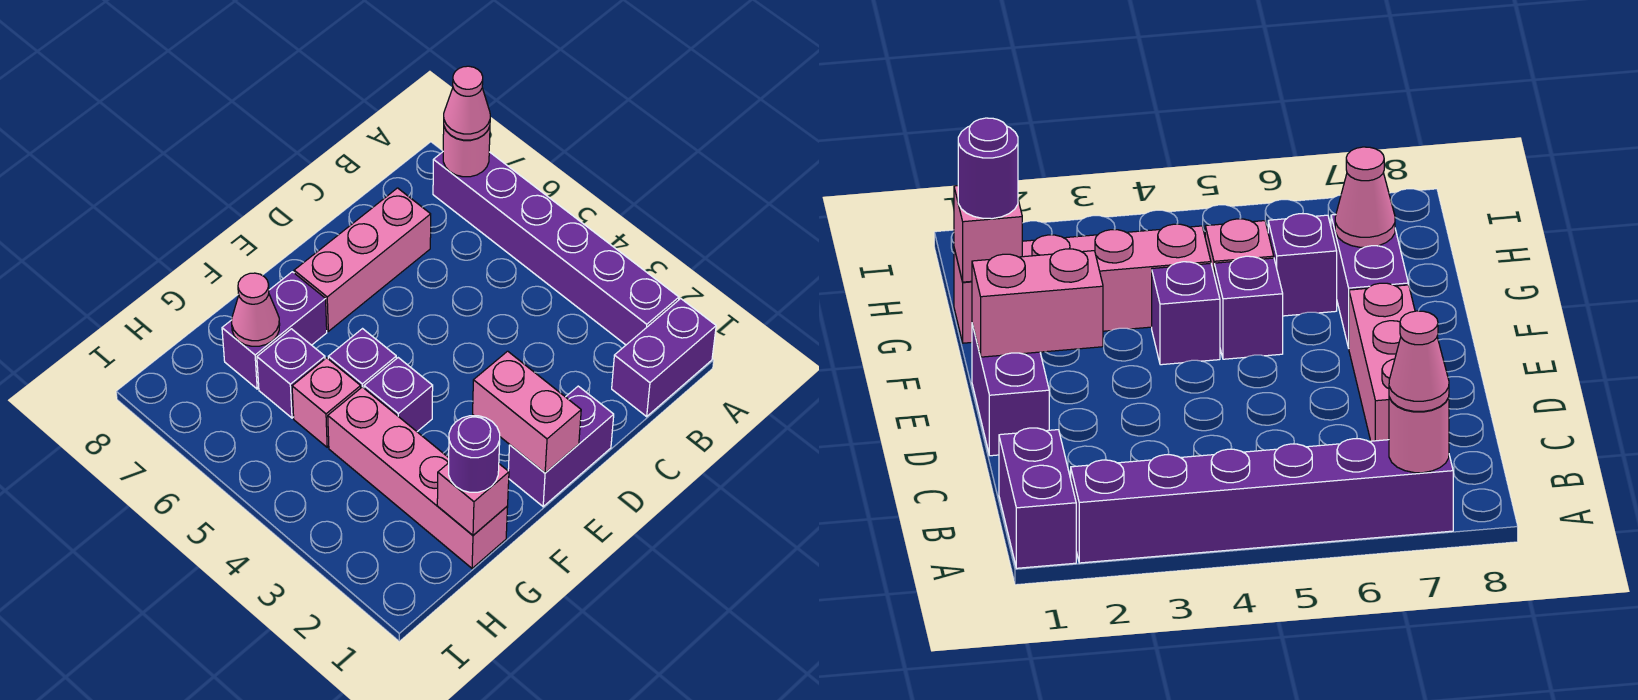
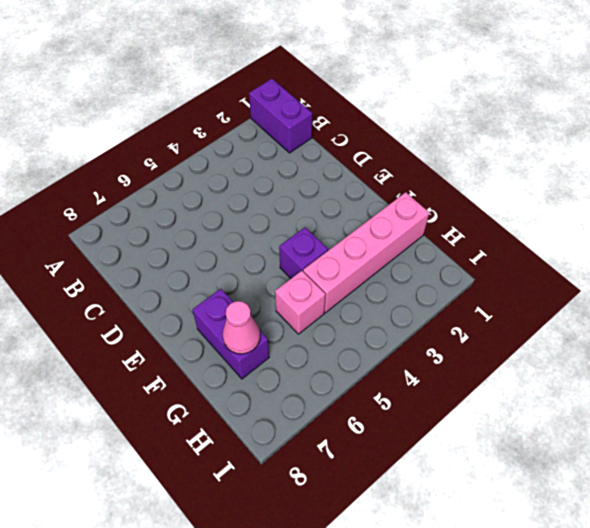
none -> purple 1x6 brick [433,152,679,345]
none -> pink 1x3 brick [294,188,431,331]
none -> purple 1x2 brick [508,386,614,507]

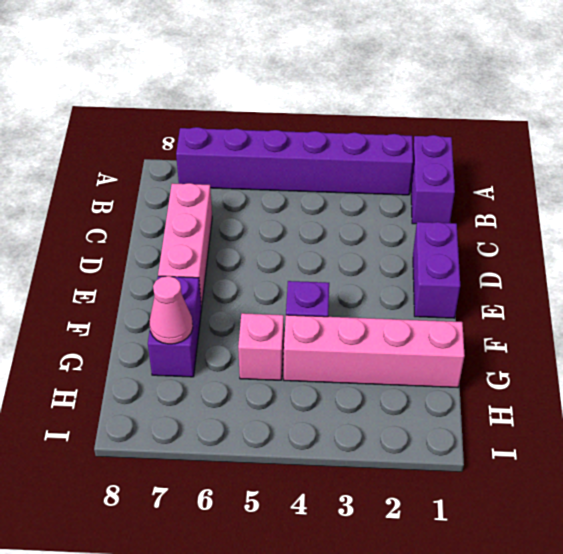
none -> purple 1x1 brick [328,329,396,388]
none -> purple 1x1 brick [257,329,325,418]
none -> pink 1x1 round brick [443,126,490,177]

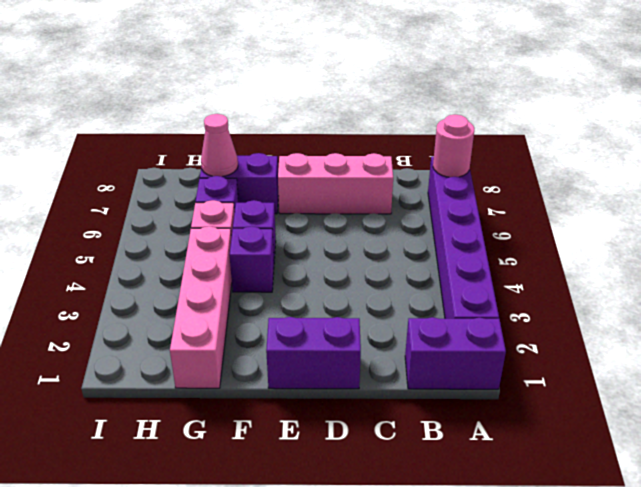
none -> pink 1x2 brick [473,351,581,473]
none -> pink 1x1 brick [437,463,509,535]
none -> pink 1x1 cone [444,66,490,140]

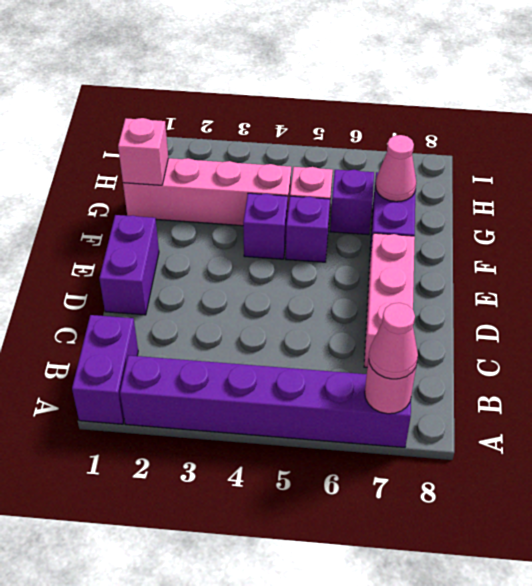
none -> pink 1x2 brick [473,351,581,473]
none -> purple 1x1 round brick [449,416,500,492]

